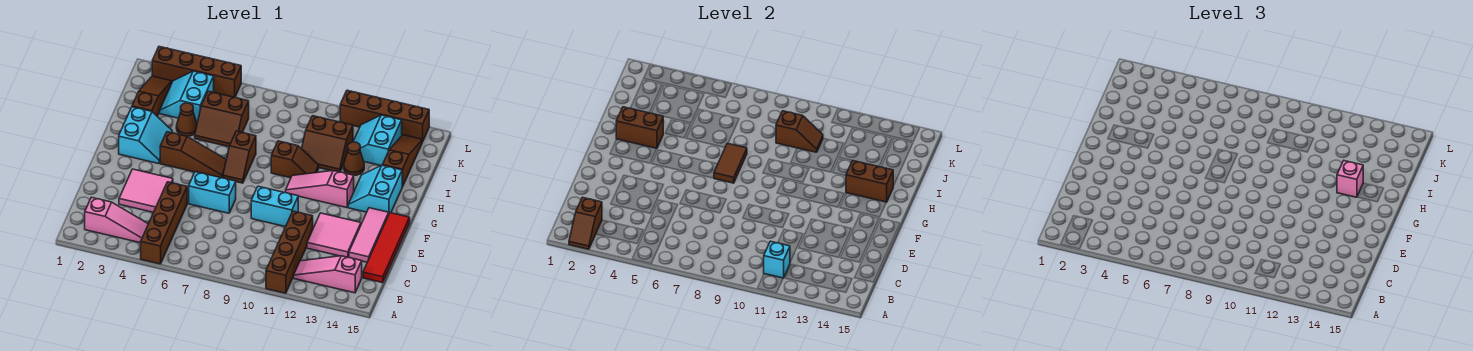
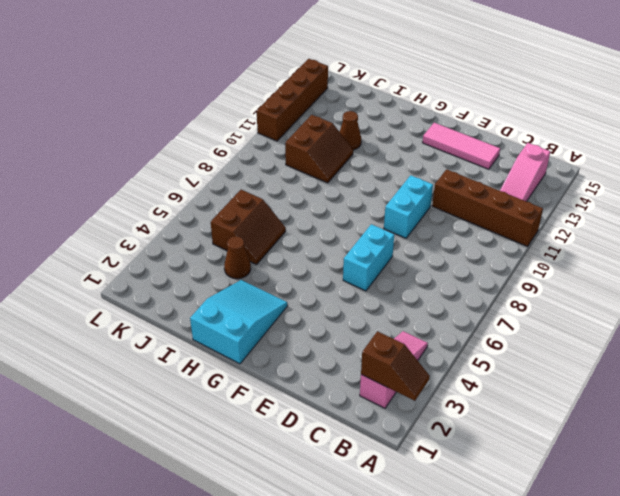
cyan 2x3 slope [190,280,288,364] -> cyan 2x2 slope [119,107,172,164]
none -> brown 1x4 brick [141,182,187,264]
none -> red 1x4 tile [363,213,410,283]
none -> pink 2x2 tile [119,169,173,212]
none -> pink 2x2 tile [307,213,361,257]

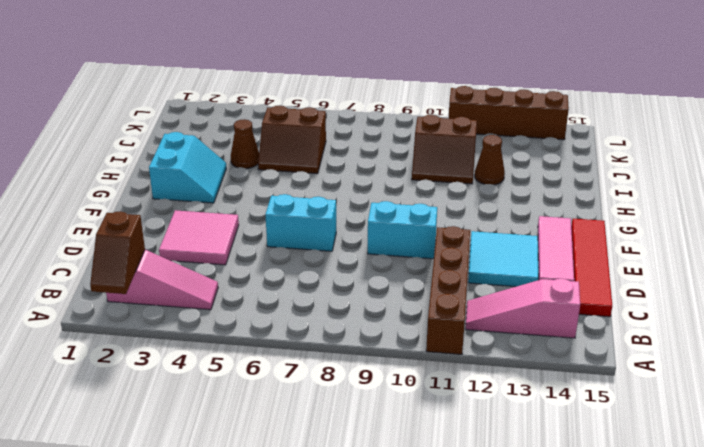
cyan 2x2 tile [468,231,538,287] -> pink 2x2 tile [307,213,361,257]
none -> brown 1x4 brick [141,182,187,264]
none -> brown 1x3 slope [160,132,226,178]
none -> brown 1x2 slope [223,131,256,183]
none -> pink 1x3 slope [286,171,354,208]

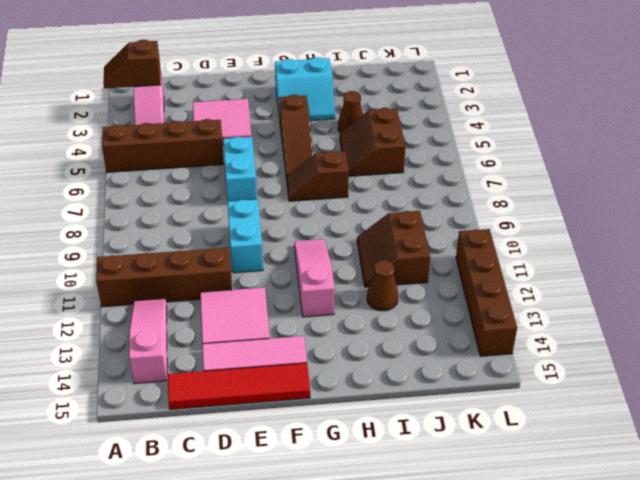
none -> cyan 2x2 slope [348,165,402,213]
none -> brown 1x2 slope [271,141,319,178]
none -> brown 1x3 slope [132,76,172,116]
none -> brown 1x3 slope [383,135,422,187]

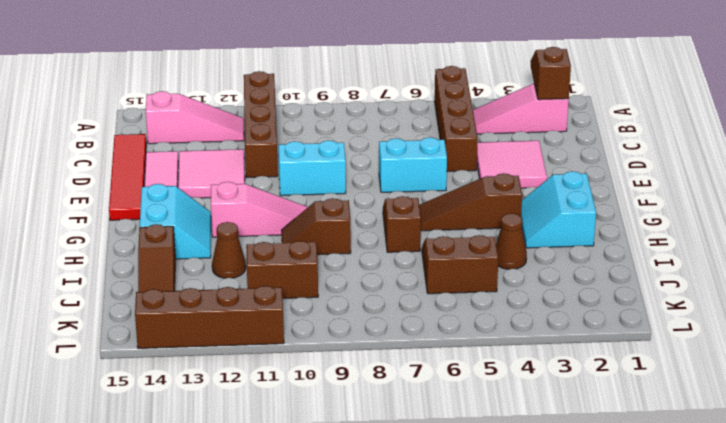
none -> brown 1x3 slope [132,76,172,116]
none -> cyan 2x2 slope [160,71,214,123]
none -> cyan 2x2 slope [353,115,402,166]
none -> brown 1x4 brick [152,47,241,97]

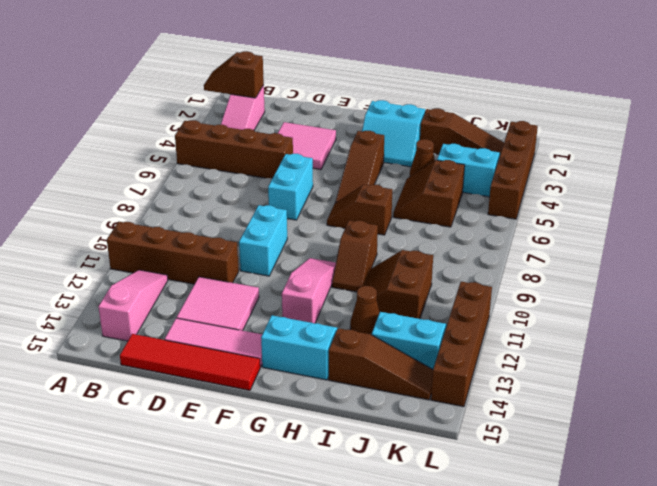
none -> cyan 1x1 brick [764,241,790,278]
none -> brown 1x2 tile [714,143,747,183]
none -> brown 1x2 brick [616,107,663,148]
none -> brown 1x2 brick [846,161,893,202]

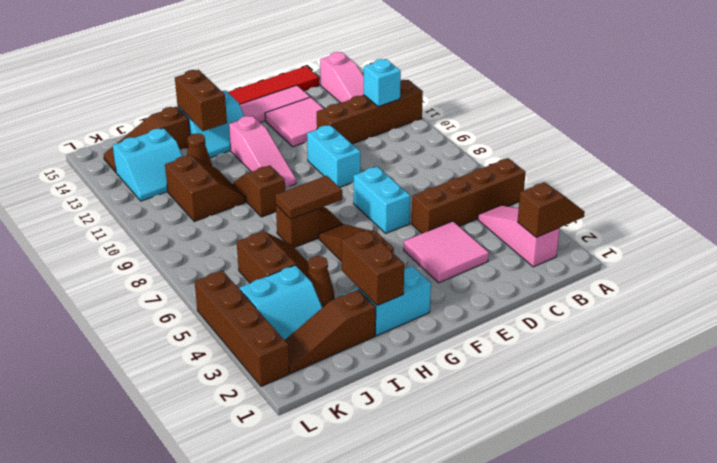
none -> brown 1x4 brick [340,90,429,142]
none -> brown 1x2 slope [776,111,823,152]
none -> pink 1x1 brick [1337,161,1363,197]

